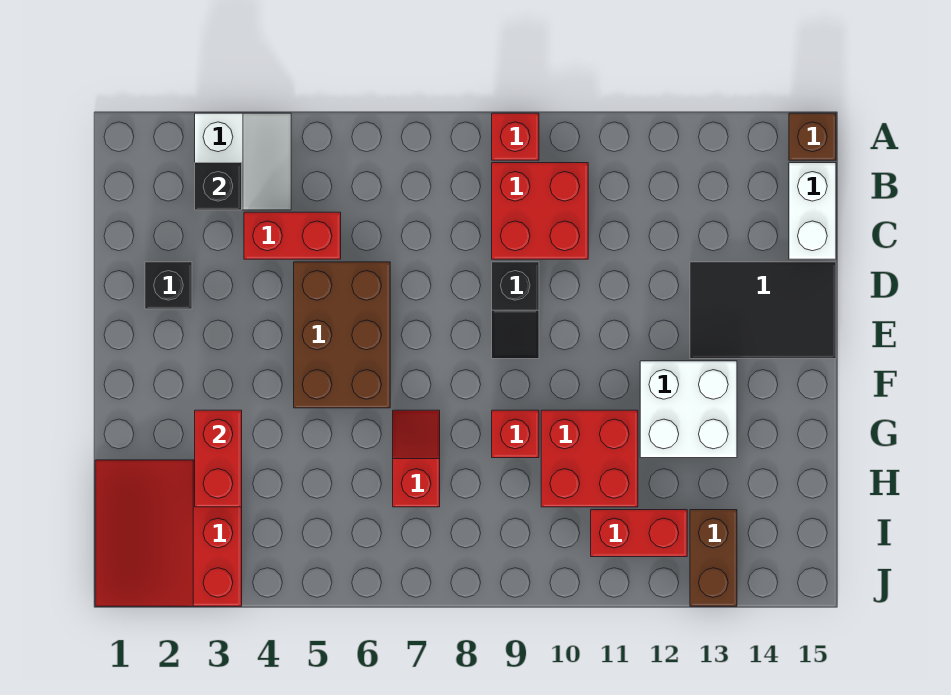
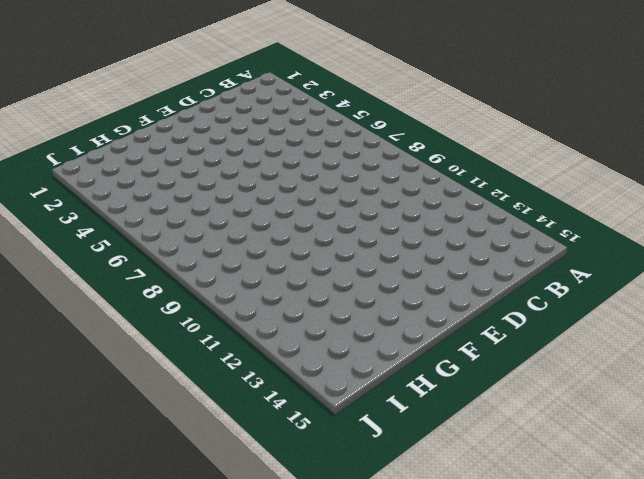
none -> white 2x2 slope [195,113,291,210]
none -> red 1x1 brick [492,113,539,160]
none -> brown 1x1 brick [789,113,836,160]

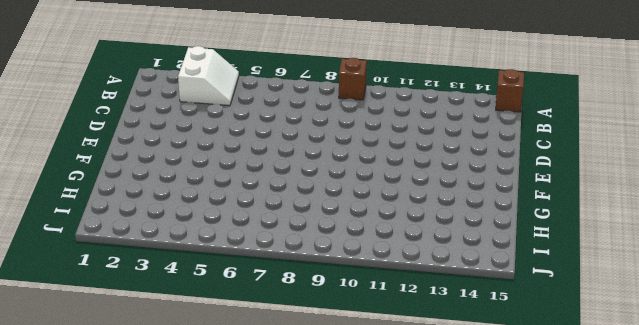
brown 1x1 brick [339,58,367,100] -> red 1x1 brick [492,113,539,160]
none -> red 2x2 brick [492,163,588,259]
none -> white 1x2 brick [789,163,836,259]
none -> red 1x2 brick [244,212,341,259]

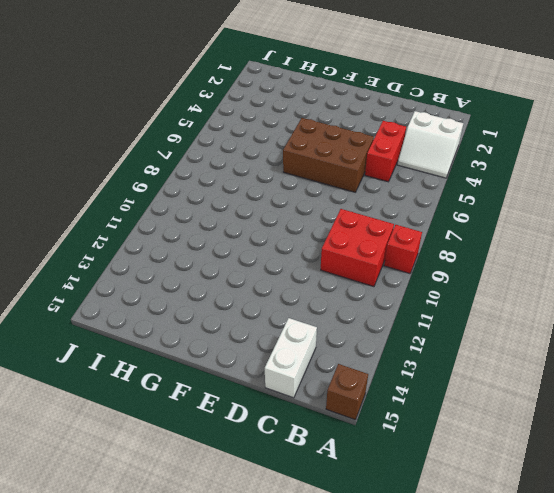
white 1x2 brick [265,318,317,398] -> white 1x2 brick turned to [789,163,836,259]
none -> black 1x1 brick [145,262,192,309]
none -> black 1x2 slope [492,262,539,359]
none -> black 2x3 tile [690,262,836,359]

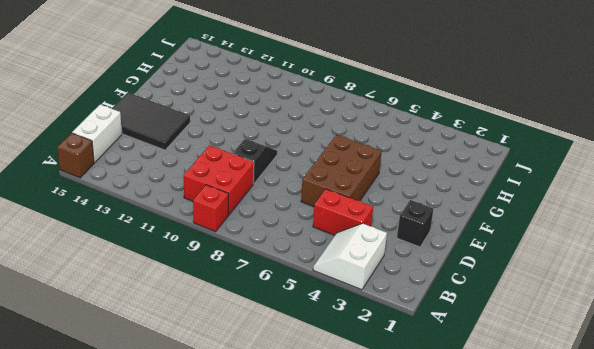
none -> white 2x2 brick [640,361,737,458]
none -> red 1x2 slope [393,410,440,507]
none -> red 1x1 brick [492,410,539,458]

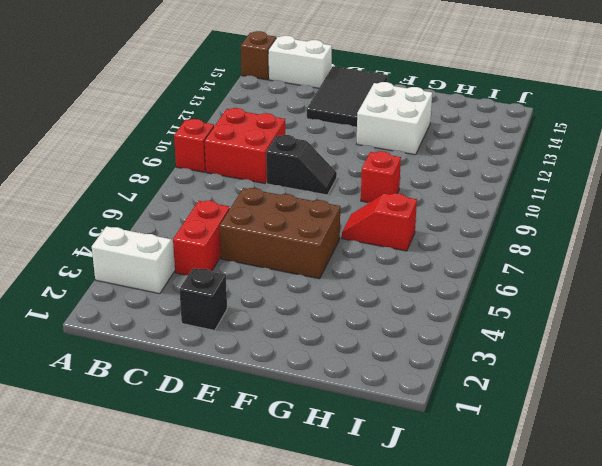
none -> red 2x2 brick [541,410,638,507]
none -> red 3x3 slope [95,460,242,606]
none -> red 1x2 brick [591,510,687,557]

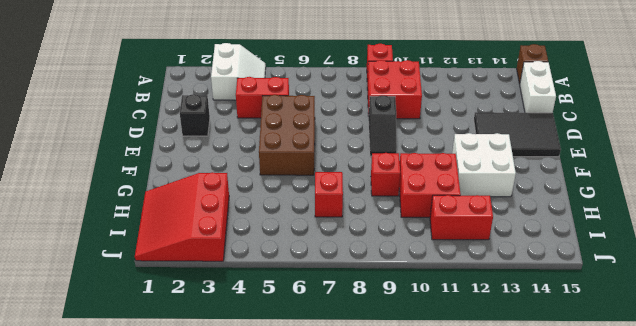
none -> brown 1x2 brick [690,510,737,606]
none -> black 1x1 brick [195,163,242,210]
none -> red 1x2 brick [195,410,242,507]

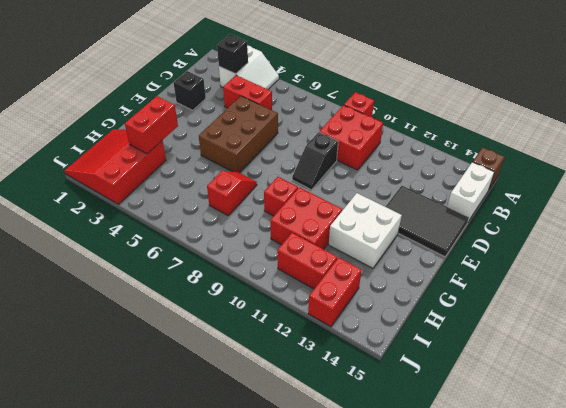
red 1x2 brick [308,257,362,327] -> brown 1x2 brick [690,510,737,606]

